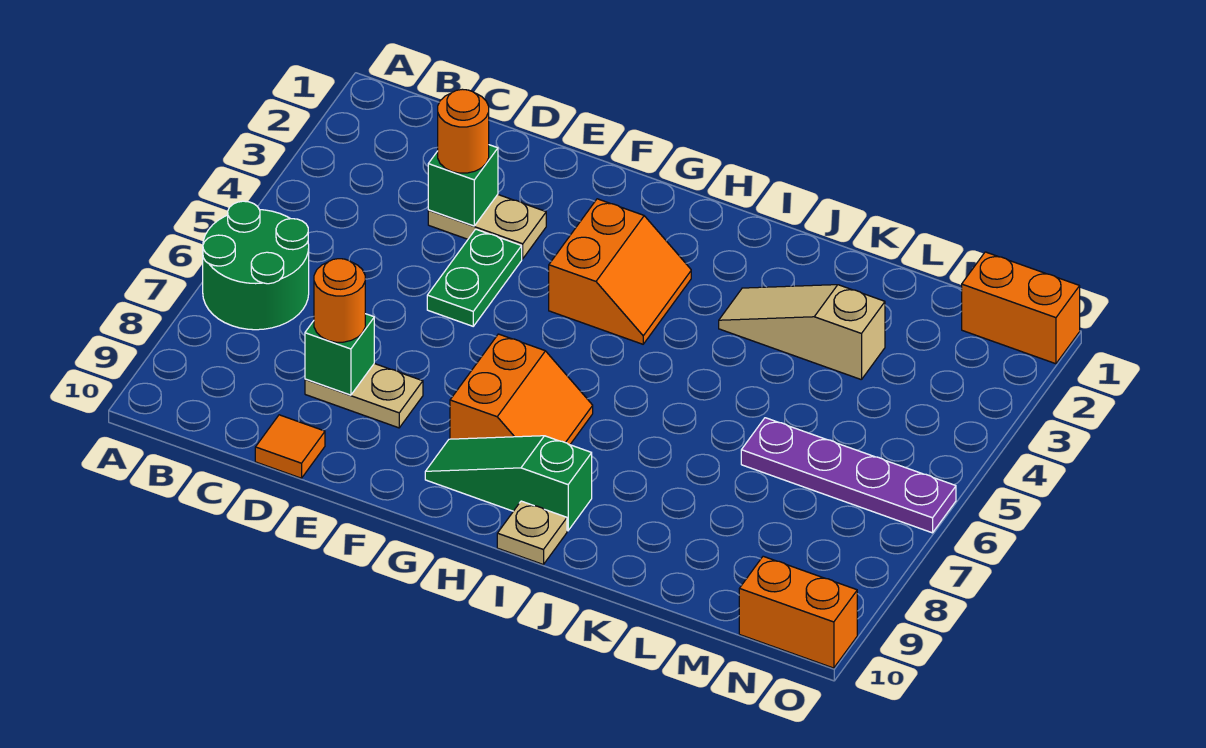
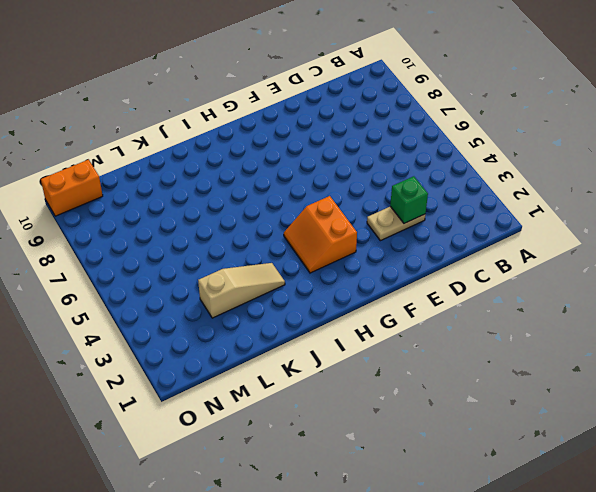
none -> green 2x2 round brick [203,201,309,330]
none -> tan 1x2 plate [305,364,423,428]
none -> orange 1x1 tile [255,415,325,478]

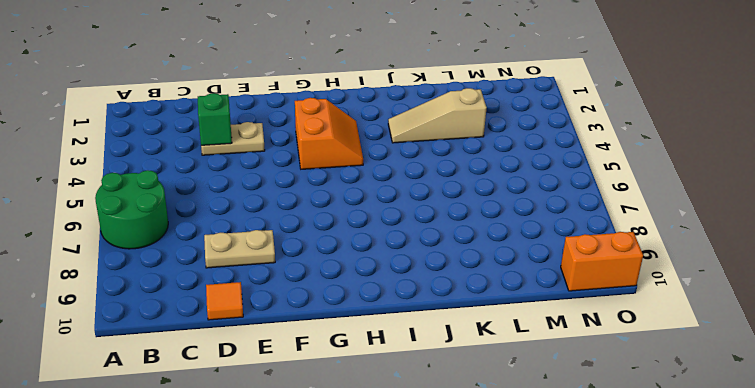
none -> green 1x2 plate [427,229,522,326]
none -> orange 2x2 slope [450,334,593,445]
none -> green 1x3 slope [425,436,592,531]

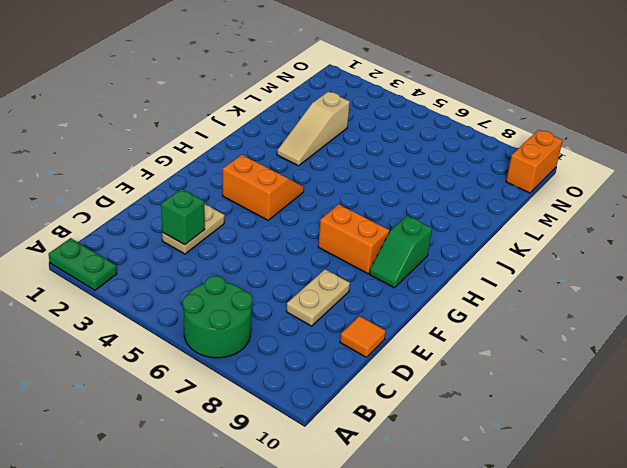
green 1x2 plate [49,238,117,290] -> green 1x2 plate moved to [427,229,522,326]
green 1x2 slope [369,216,432,288] -> green 1x3 slope [425,436,592,531]
none -> tan 1x1 plate [497,501,567,565]
none -> purple 1x4 plate [741,418,956,533]
none -> orange 1x2 brick [962,252,1080,364]

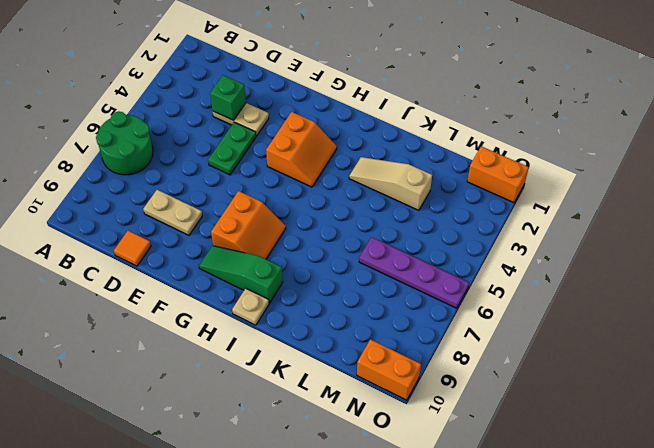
none -> green 1x1 brick [305,314,374,395]
none -> orange 1x1 round brick [438,89,489,173]
none -> orange 1x1 round brick [314,259,365,342]

